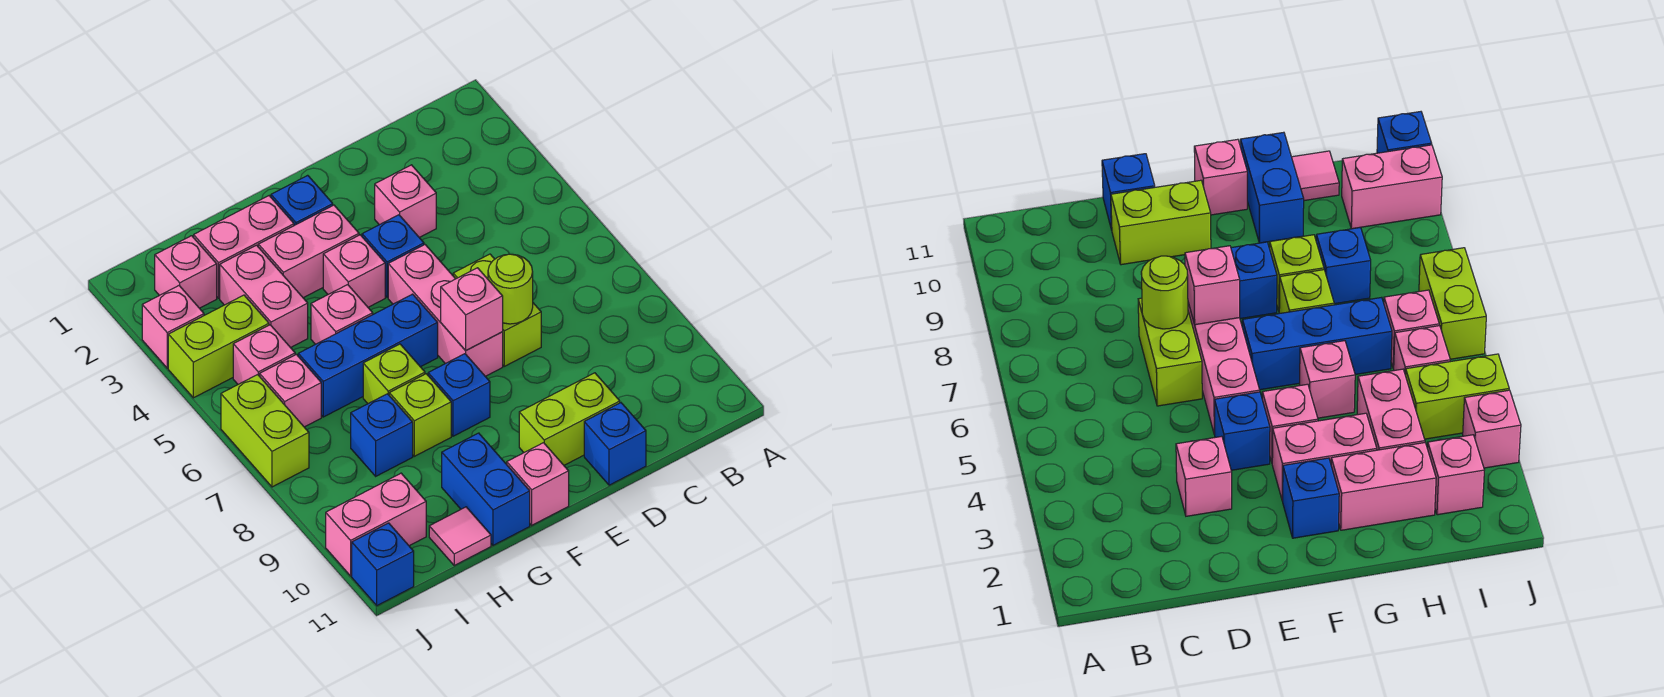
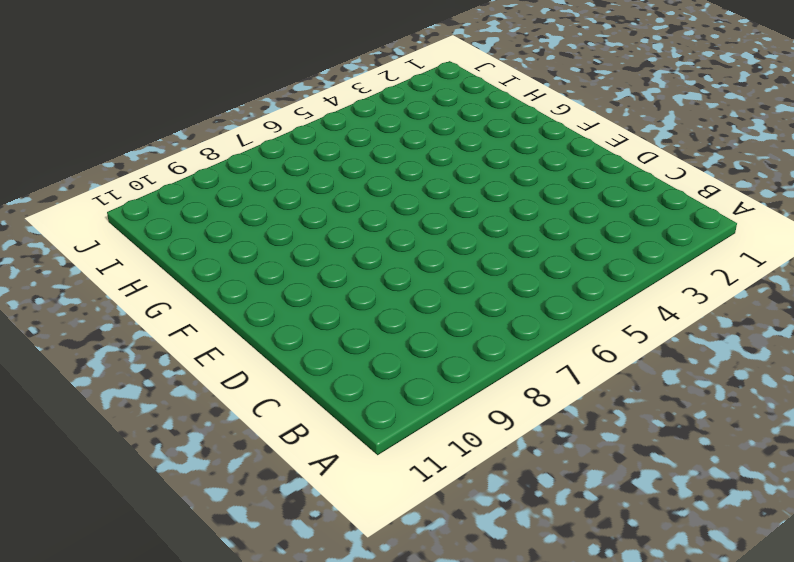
none -> pink 1x1 brick [375,165,436,238]
none -> lime 1x2 brick [453,254,541,366]
none -> lime 1x2 brick [519,373,620,465]
none -> blue 1x1 brick [584,403,646,485]

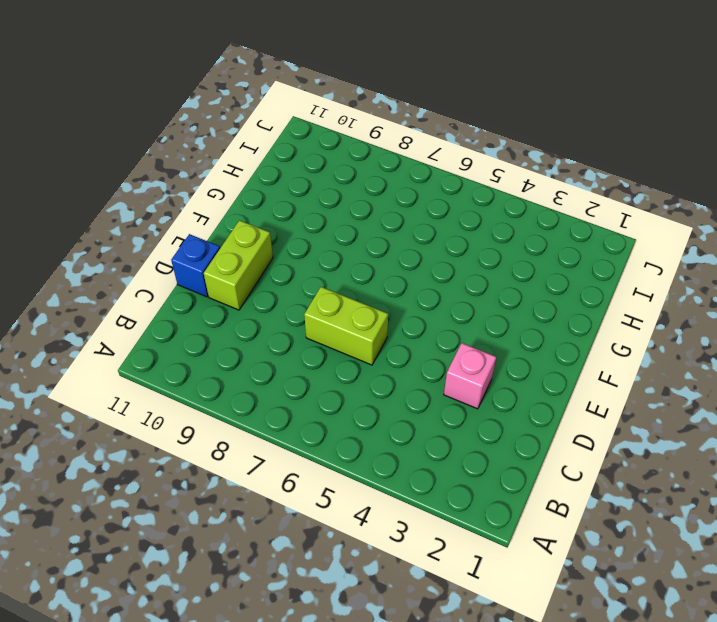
none -> blue 1x1 brick [362,215,424,297]
none -> pink 1x3 brick [388,245,503,376]
none -> blue 1x1 brick [271,175,333,225]
none -> pink 1x2 brick [258,205,359,298]

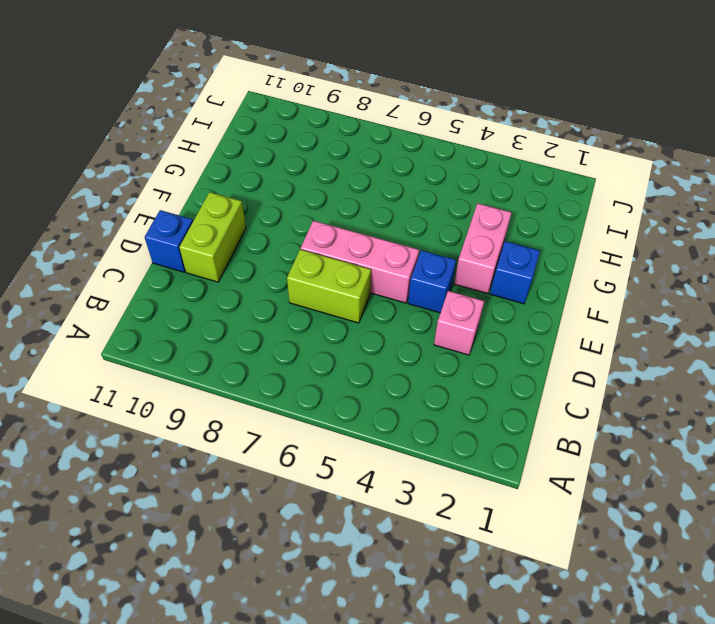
none -> pink 1x1 brick [323,235,385,307]
none -> blue 1x3 brick [298,294,438,417]
none -> blue 1x1 brick [428,354,490,436]
none -> pink 1x1 brick [507,443,569,525]

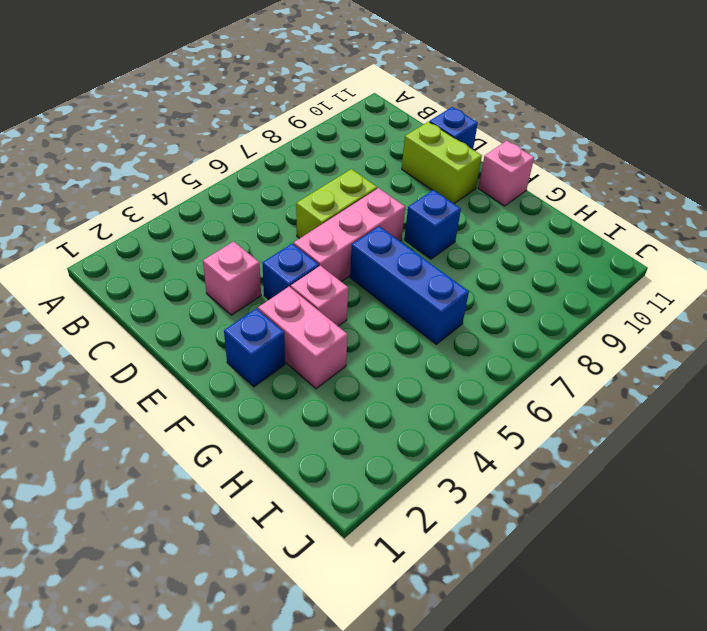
none -> pink 1x2 brick [194,196,294,298]
none -> pink 1x1 brick [311,285,373,344]
none -> lime 1x1 brick [363,344,425,404]
none -> lime 1x1 brick [389,374,451,456]

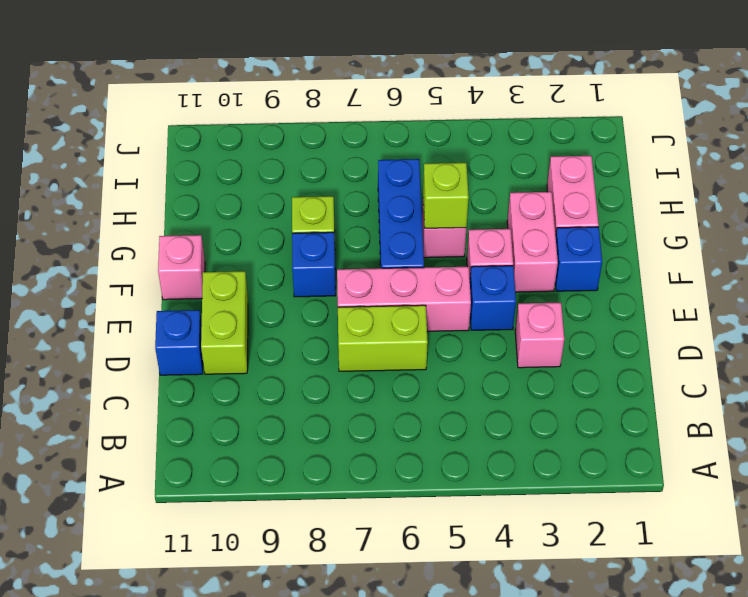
lime 1x1 brick [423,163,469,228] -> lime 1x1 brick moved to [363,344,425,404]
none -> blue 1x2 brick [442,433,530,545]
none -> pink 1x2 brick [220,245,308,348]
none -> blue 1x1 brick [351,394,413,476]
none -> pink 1x1 tile [429,507,491,565]

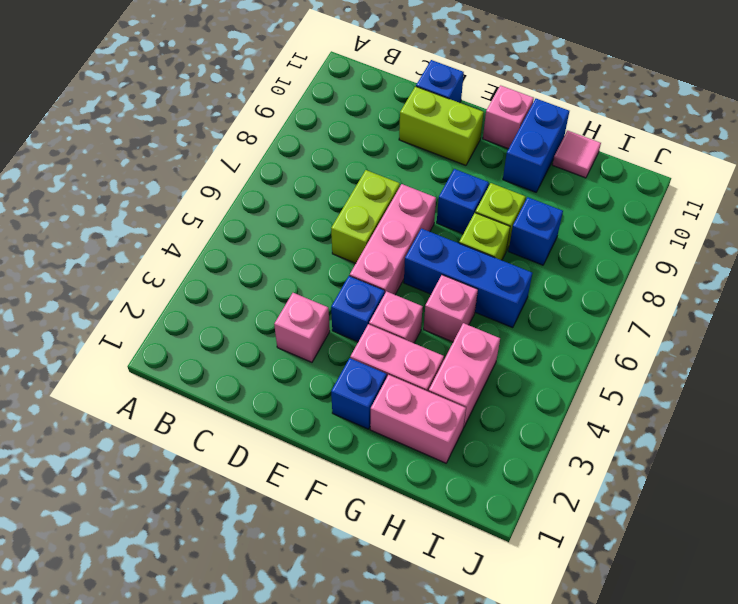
none -> pink 1x1 brick [155,236,217,308]
none -> lime 1x2 brick [168,295,269,398]
none -> pink 1x1 brick [233,325,295,384]
none -> pink 1x1 brick [260,354,321,427]

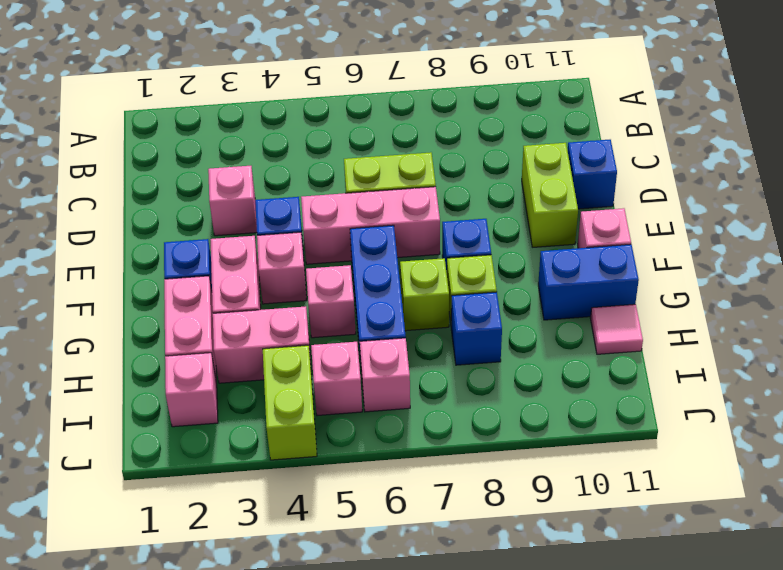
none -> pink 1x2 brick [326,473,426,576]
none -> pink 1x1 brick [142,286,204,368]
none -> lime 1x2 brick [221,375,309,487]
none -> blue 1x1 brick [352,523,414,606]

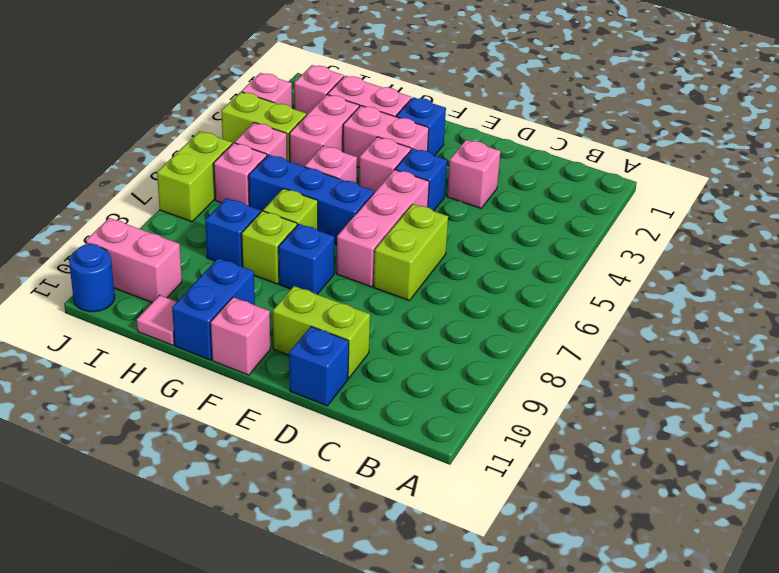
blue 1x1 round brick [69,244,115,312] -> blue 1x1 brick [352,523,414,606]
none -> lime 1x1 round brick [488,254,533,324]
none -> pink 1x1 brick [441,268,503,350]

